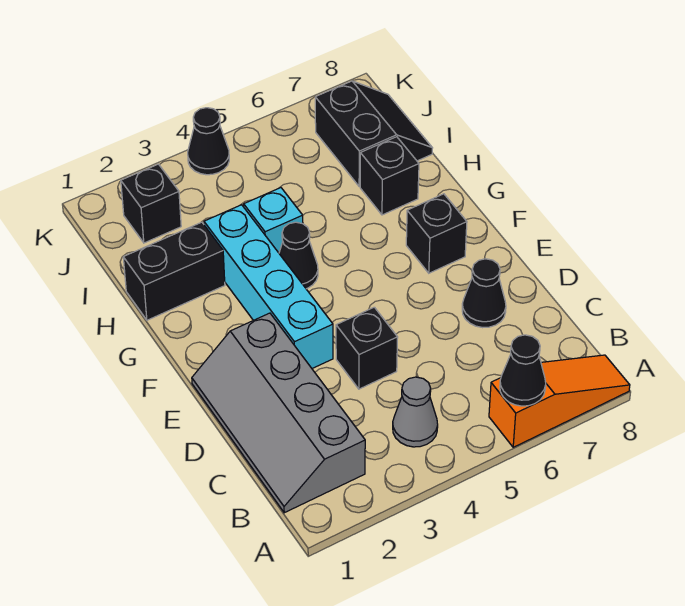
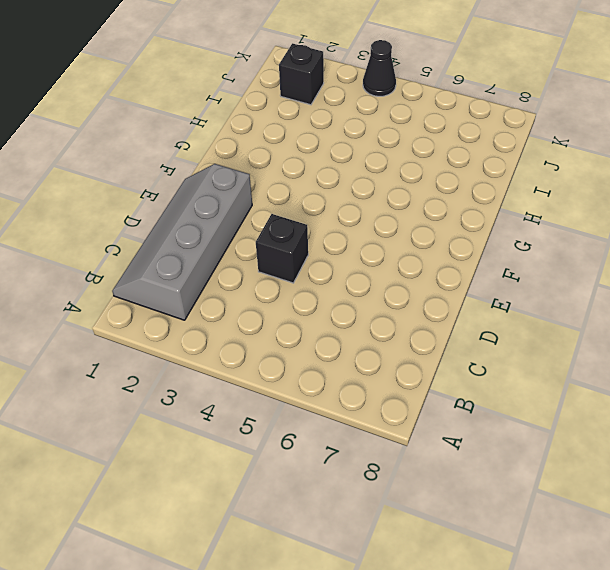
none -> orange 1x3 slope [489,355,630,447]
none -> grey 1x1 cone [393,377,438,447]
none -> black 1x1 cone [462,259,506,328]

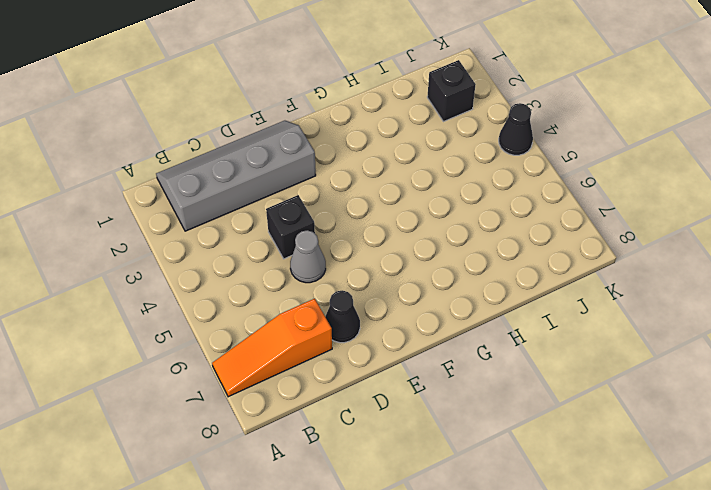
orange 1x3 slope [212,299,332,397] -> orange 1x3 slope turned to [489,355,630,447]
grey 1x1 cone [290,230,326,283] -> grey 1x1 cone moved to [393,377,438,447]
none -> cyan 1x4 brick [204,205,333,368]
none -> black 1x1 brick [406,194,467,273]
none -> black 1x1 cone [279,222,318,289]

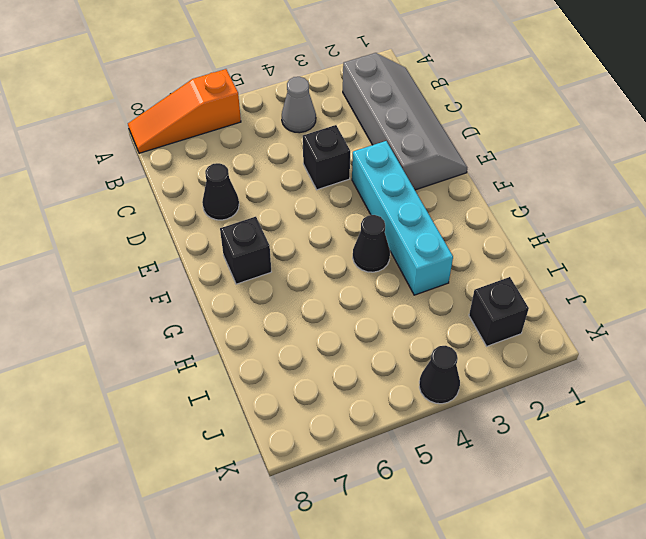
none -> black 1x2 brick [123,222,225,320]
none -> cyan 1x1 brick [244,188,303,253]
none -> black 1x1 brick [360,137,419,215]

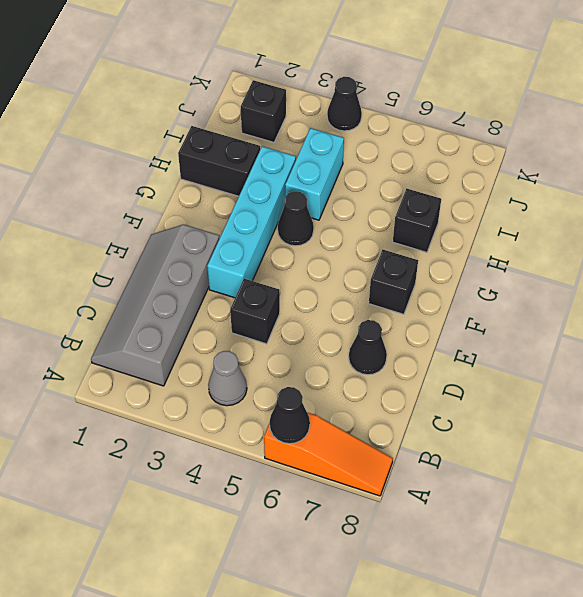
cyan 1x2 brick [285,128,344,220] -> cyan 1x1 brick [244,188,303,253]
none -> black 2x2 slope [315,81,432,187]

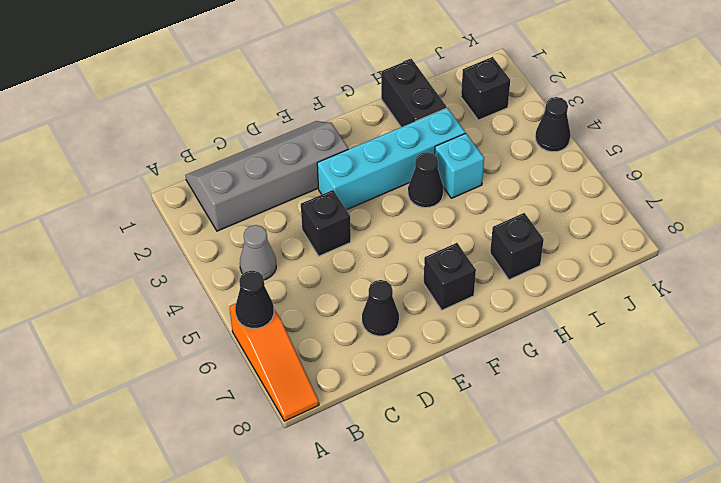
none -> black 2x2 slope [315,81,432,187]

